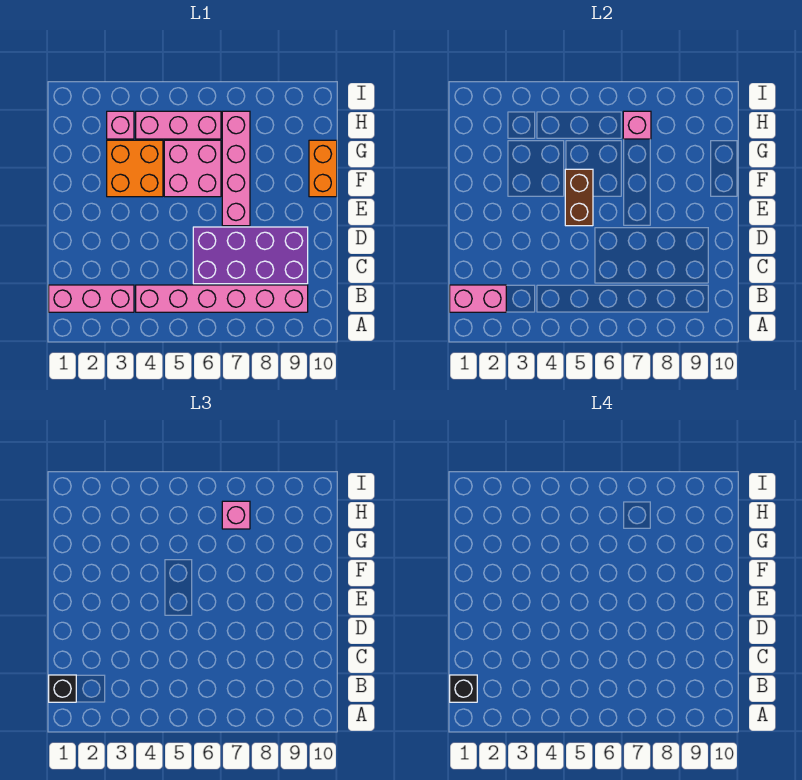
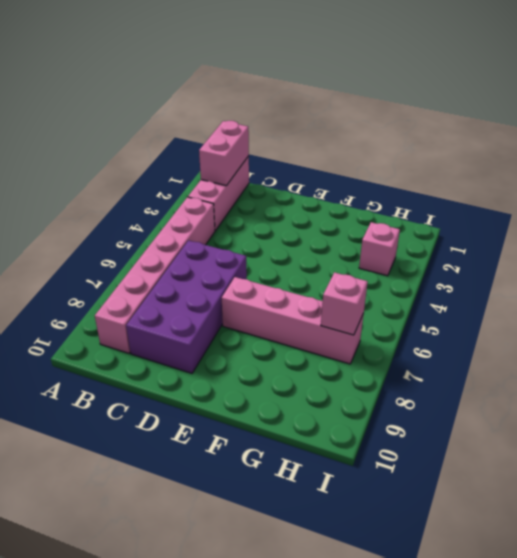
none -> orange 2x2 brick [107,140,163,197]
none -> pink 2x2 brick [164,140,221,197]
none -> orange 1x2 brick [309,140,337,197]

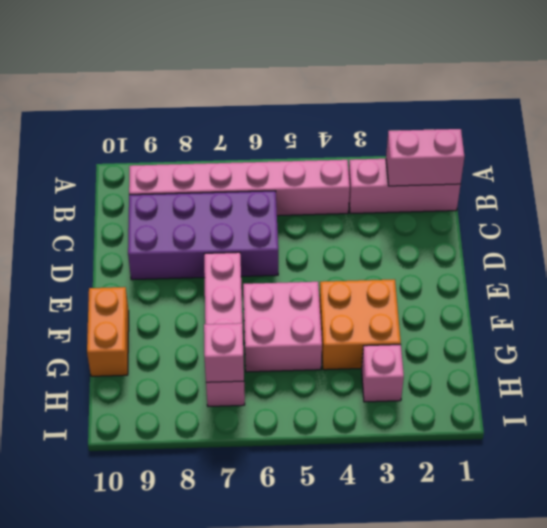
none -> pink 1x3 brick [136,111,221,139]
none -> brown 1x2 brick [565,169,593,226]
none -> black 1x1 brick [49,675,76,702]

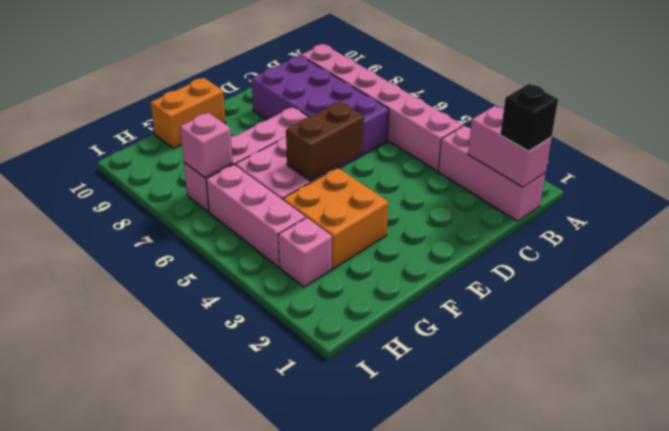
none -> pink 1x1 brick [222,501,250,529]
none -> black 1x1 brick [450,675,477,702]

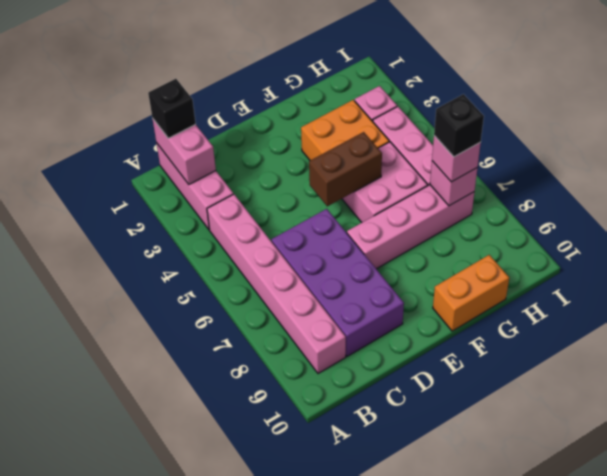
black 1x1 brick [434,94,484,157] -> black 1x1 brick moved to [450,675,477,702]

